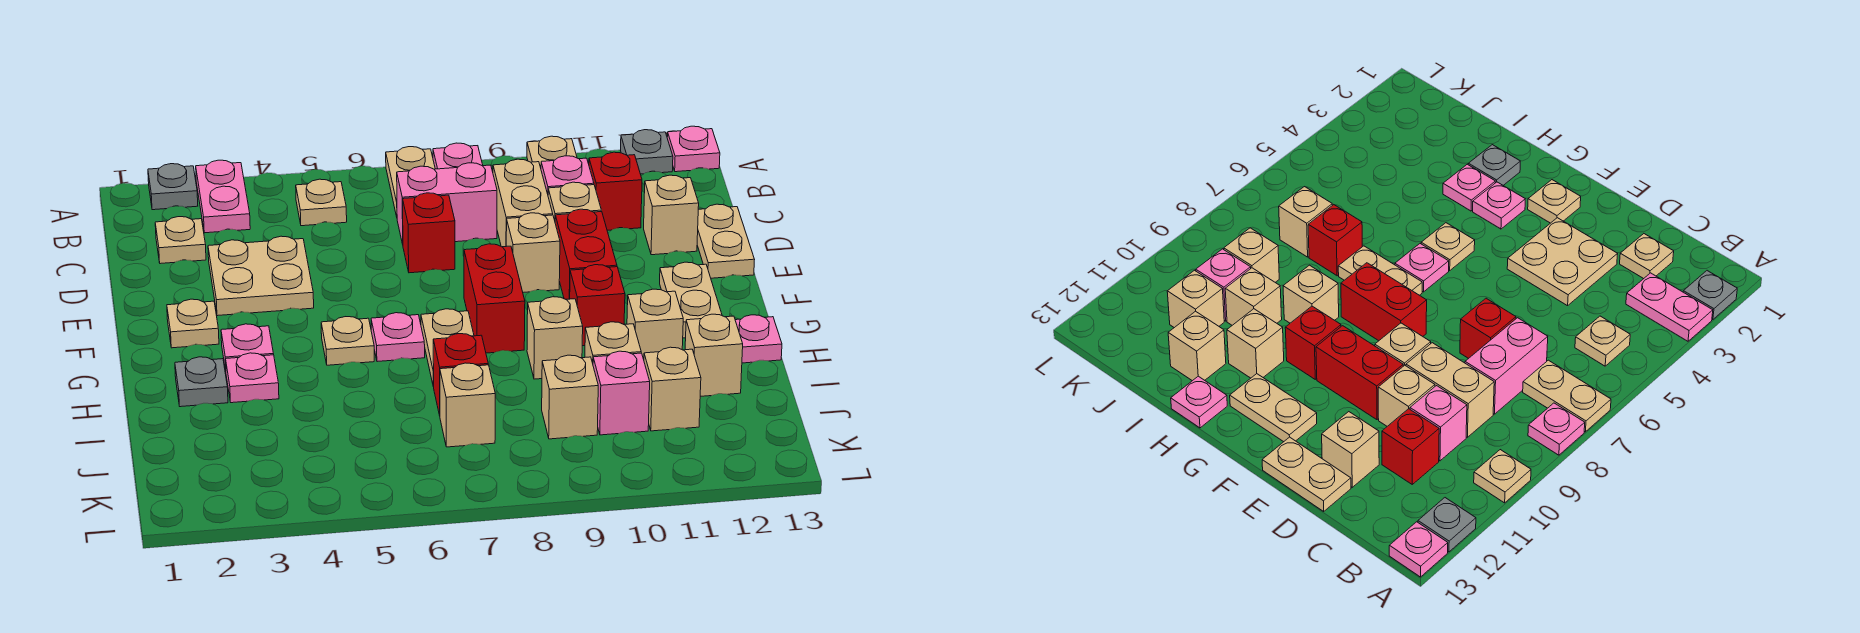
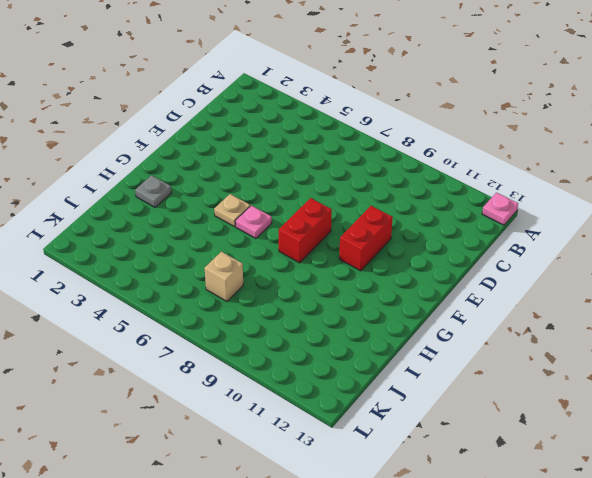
none -> grey 1x1 plate [148,164,198,210]
none -> pink 1x2 plate [196,160,250,233]
none -> tan 1x2 plate [386,147,435,217]
none -> pink 1x1 plate [433,143,483,169]

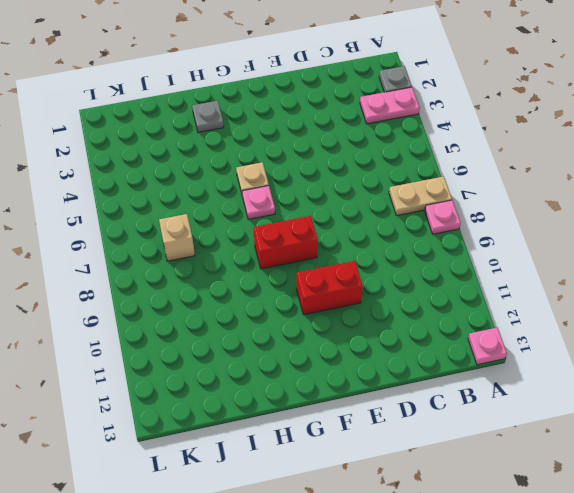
none -> tan 1x1 plate [527,136,577,168]
none -> grey 1x1 plate [621,130,673,174]
none -> tan 1x1 plate [296,179,347,226]
none -> tan 1x1 plate [155,217,206,264]

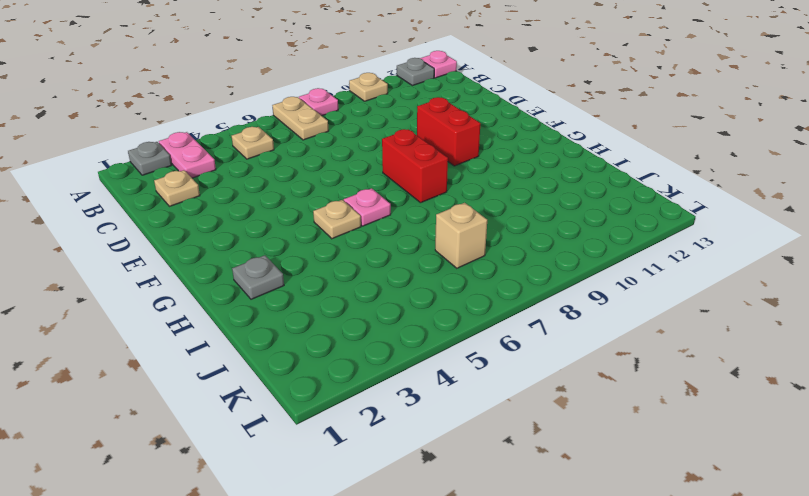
none -> pink 1x2 brick [397,163,497,244]
none -> tan 1x2 brick [493,159,553,247]
none -> pink 1x1 brick [541,156,594,194]
none -> red 1x1 brick [589,152,642,230]

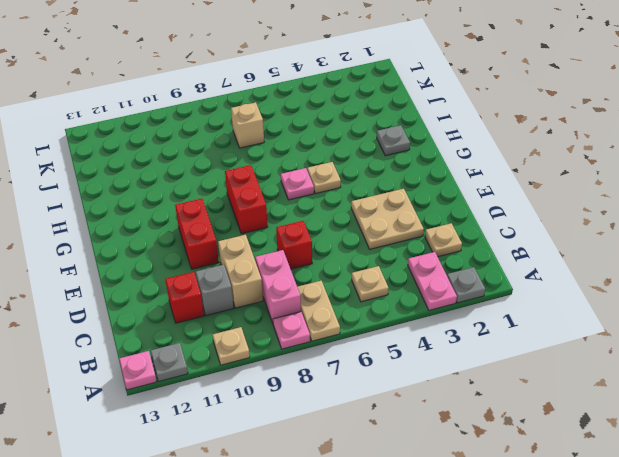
pink 1x2 brick [255,250,301,323] -> pink 1x2 brick turned to [397,163,497,244]
grey 1x1 brick [196,265,234,316] -> pink 1x1 brick [541,156,594,194]
none -> tan 1x1 brick [548,182,601,220]
none -> tan 1x1 brick [644,175,699,255]
none -> tan 1x2 plate [697,204,755,278]
none -> tan 1x1 brick [506,213,560,292]

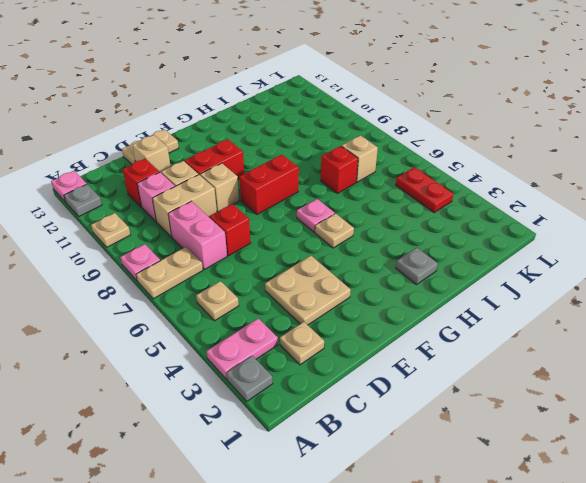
red 1x2 plate [396,167,453,212] -> none
none -> tan 1x1 plate [167,299,219,348]
none -> tan 1x2 plate [660,262,722,338]
none -> pink 1x1 plate [221,324,274,370]
none -> tan 1x2 plate [421,309,474,387]

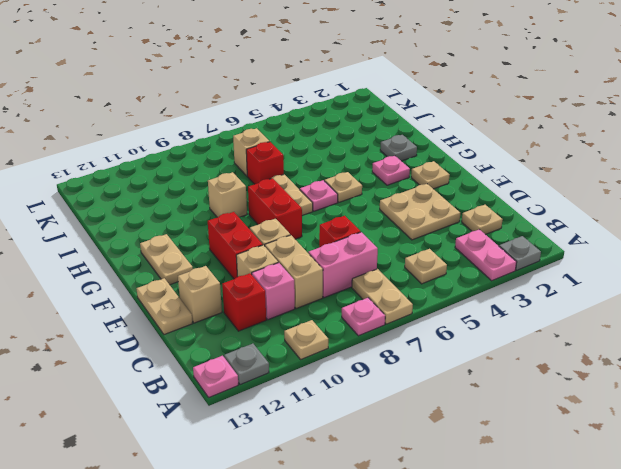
none -> red 1x1 brick [570,265,625,346]
none -> pink 1x1 plate [226,353,279,403]
none -> tan 1x1 brick [627,289,683,359]
none -> pink 1x1 plate [735,315,782,363]

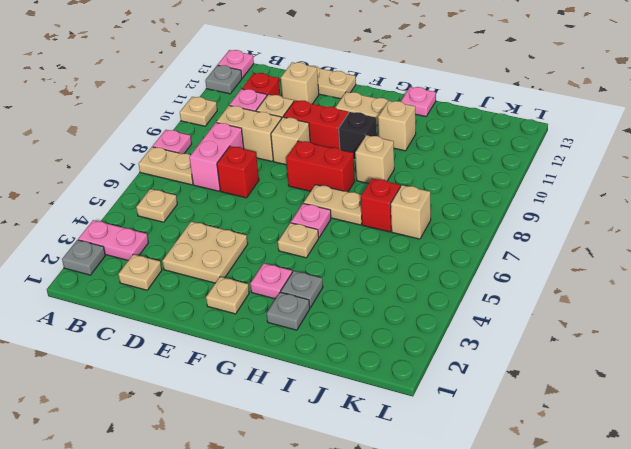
black 1x1 brick [339,112,377,160] -> red 1x1 brick [570,265,625,346]
grey 1x1 plate [281,271,323,308] -> pink 1x1 plate [226,353,279,403]
none -> tan 1x1 brick [585,322,641,363]
none -> tan 1x1 brick [685,314,743,396]
none -> tan 1x1 brick [542,355,598,439]
none -> pink 1x1 brick [593,351,650,435]

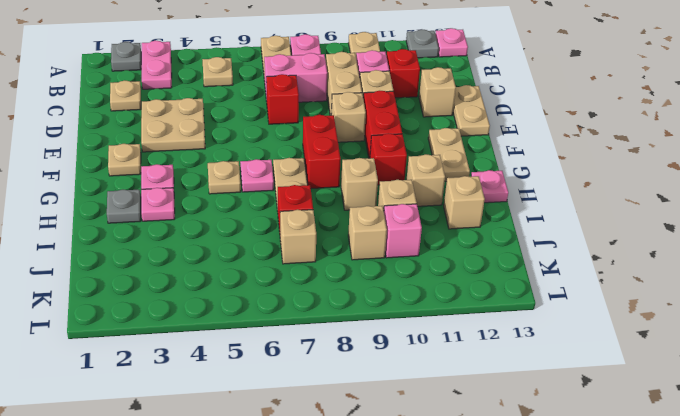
none -> tan 1x1 brick [644,347,701,431]

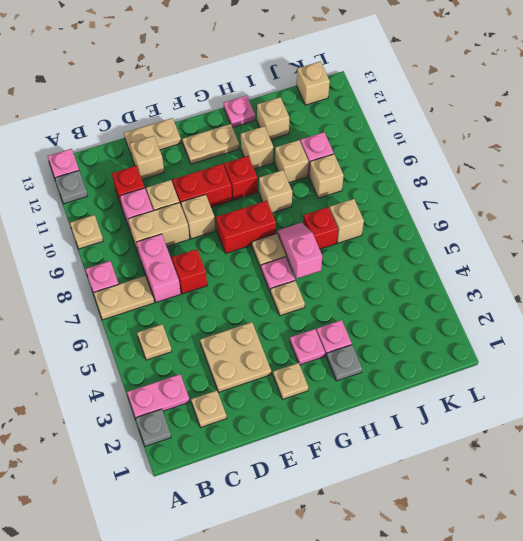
pink 1x2 slope [278,223,322,279] -> none
tan 1x1 brick [297,61,330,105] -> tan 1x1 brick moved to [644,347,701,431]

